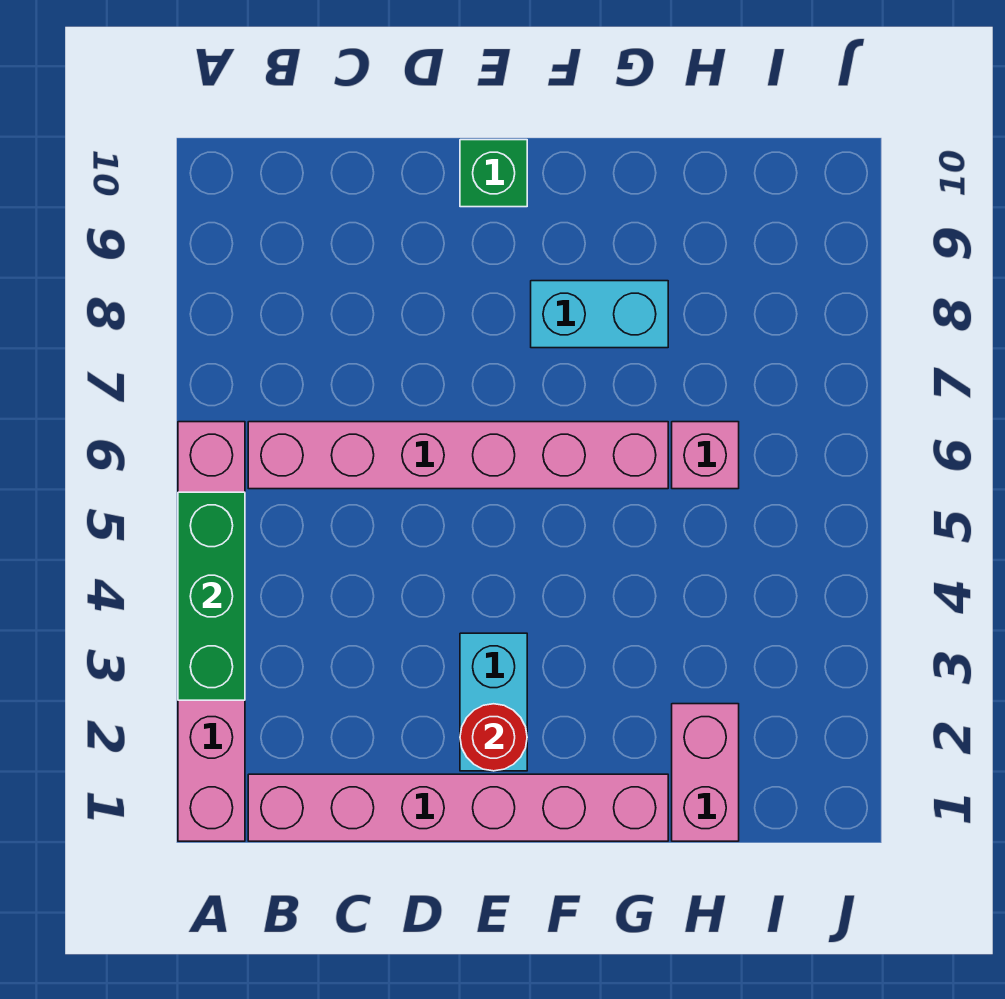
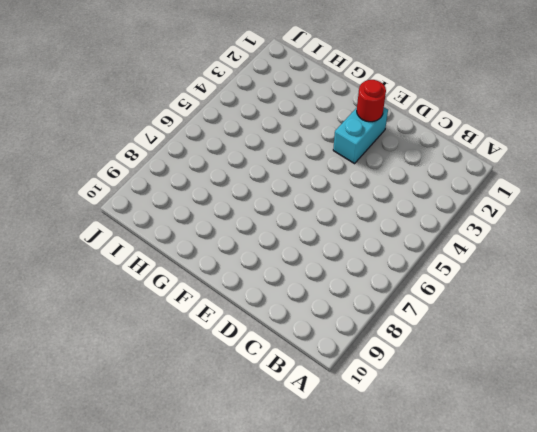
none -> pink 1x6 brick [178,422,245,841]
none -> pink 1x6 brick [248,774,668,841]

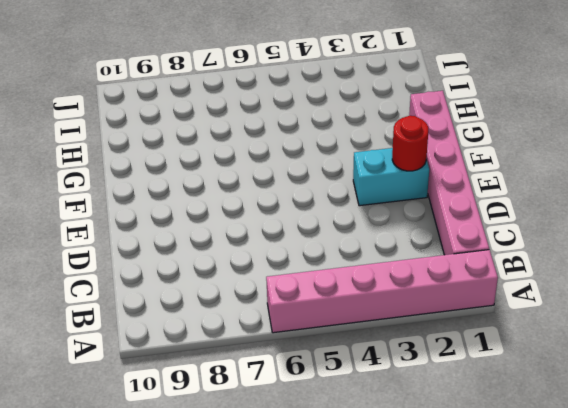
none -> pink 1x6 brick [248,422,668,489]
none -> green 1x1 brick [460,140,527,207]

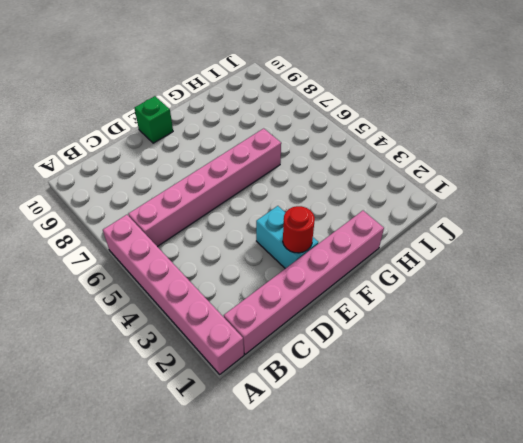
none -> cyan 1x2 brick [531,281,668,348]
none -> pink 1x2 brick [672,704,739,841]

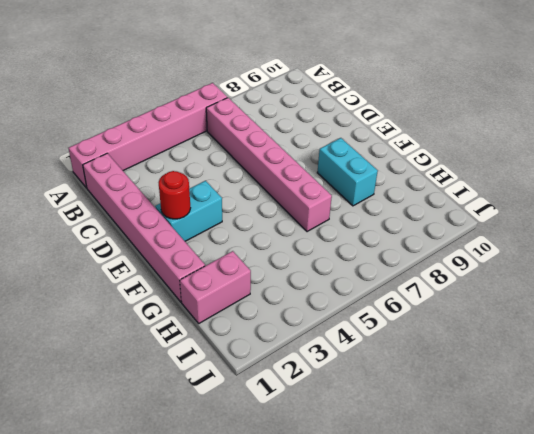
none -> green 1x1 brick [460,140,527,207]
none -> pink 1x1 brick [672,422,739,489]

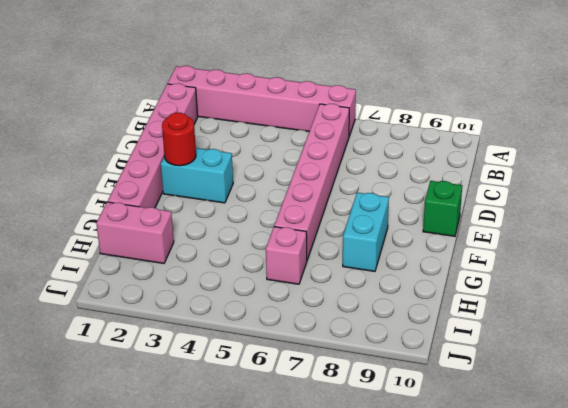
none -> green 1x3 brick [178,492,245,700]

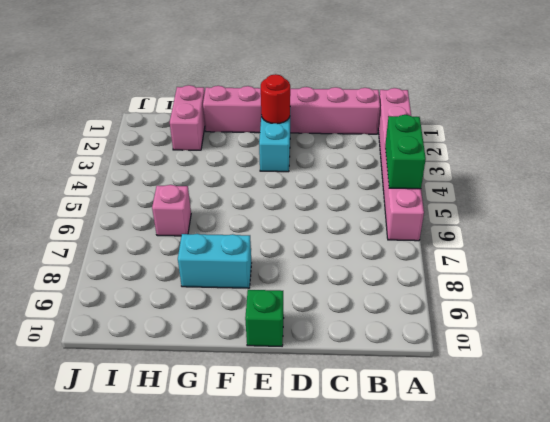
green 1x2 brick [385,115,426,189] -> green 1x3 brick [178,492,245,700]
none -> pink 1x6 brick [248,422,668,489]

